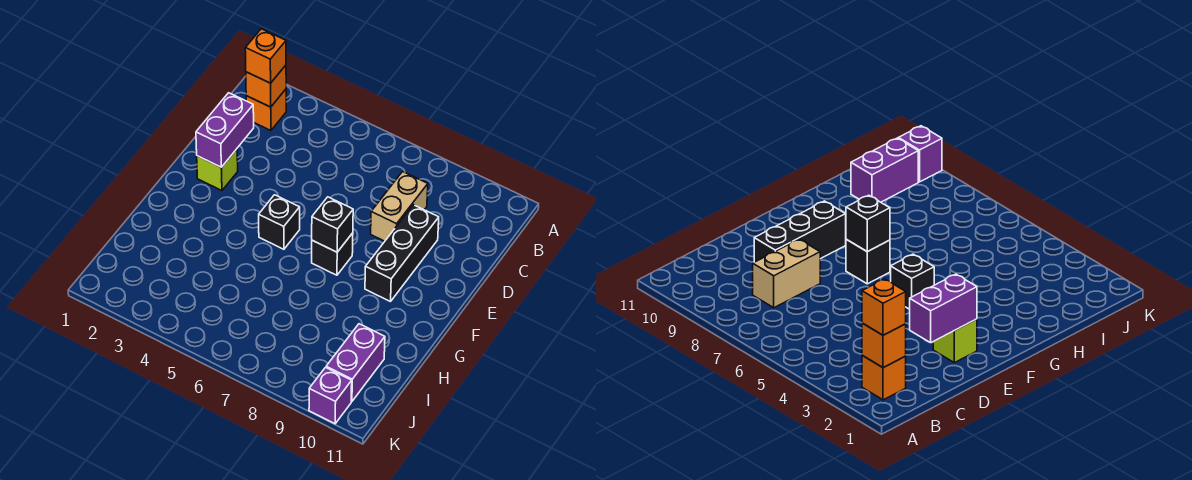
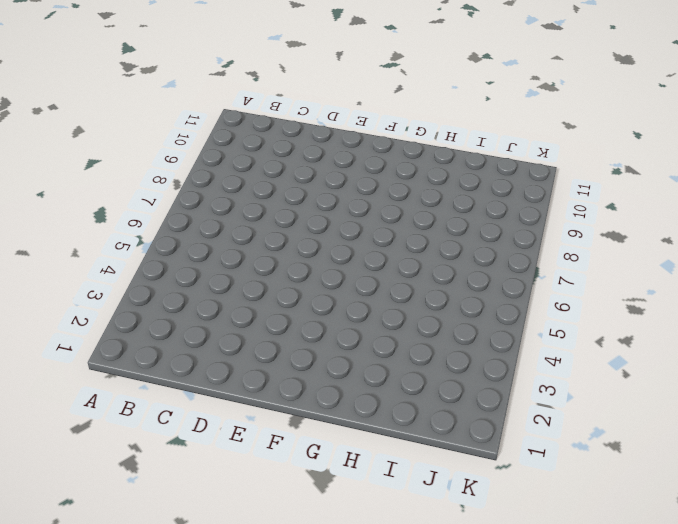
none -> orange 1x1 brick [246,89,286,130]
none -> tan 1x2 brick [371,172,428,241]
none -> black 1x3 brick [365,205,439,302]

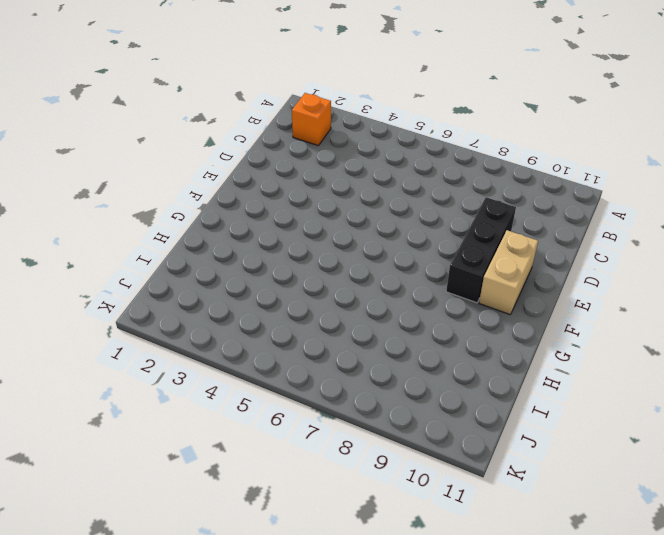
tan 1x2 brick [479,230,538,315] -> tan 1x2 brick moved to [371,172,428,241]
none -> lime 1x1 brick [197,149,238,191]
none -> black 1x1 brick [259,195,300,249]
none -> black 1x1 brick [312,233,353,275]

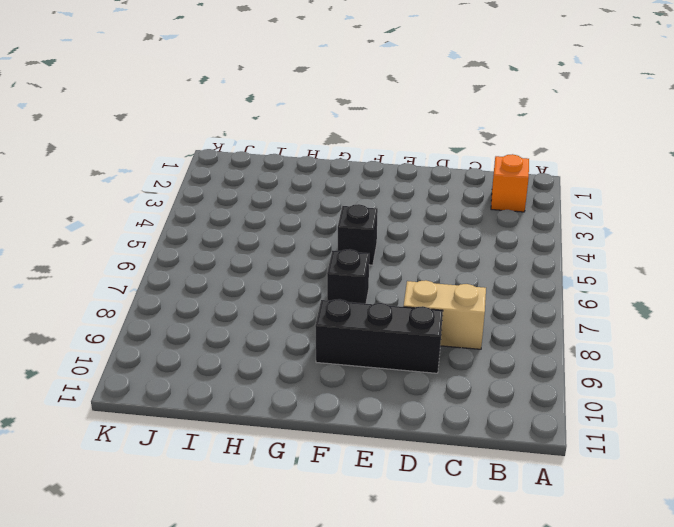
none -> lime 1x1 brick [197,149,238,191]
none -> purple 1x2 brick [326,324,385,402]
none -> purple 1x1 brick [309,368,352,424]

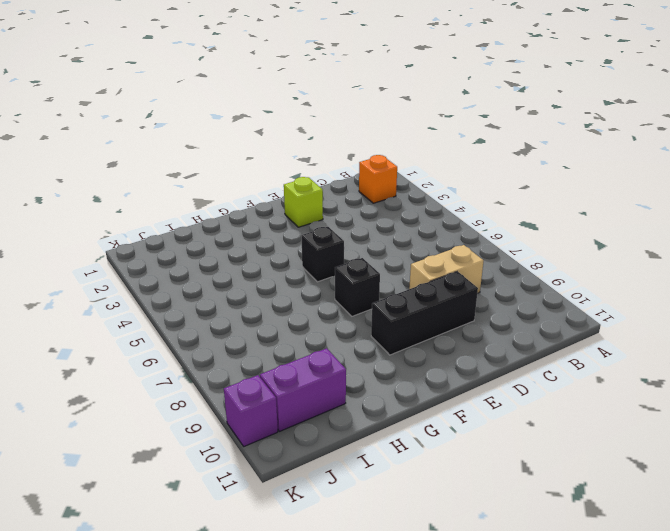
none -> orange 1x1 brick [246,65,286,107]
none -> purple 1x2 brick [196,93,254,167]
none -> black 1x1 brick [312,197,353,252]

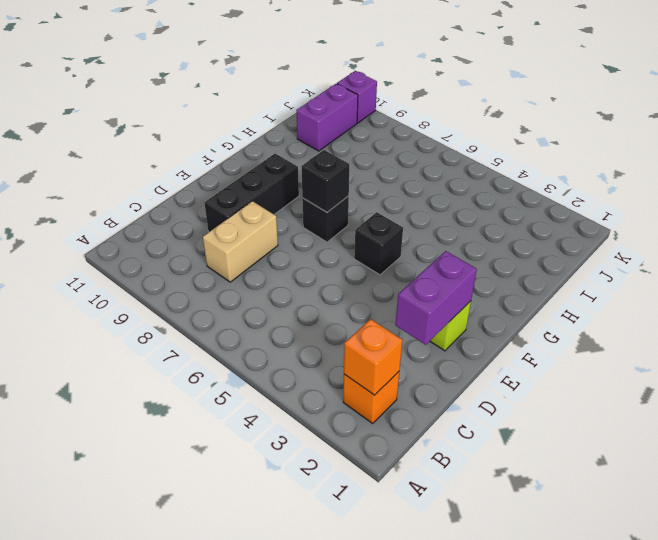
none -> orange 1x1 brick [245,29,286,83]

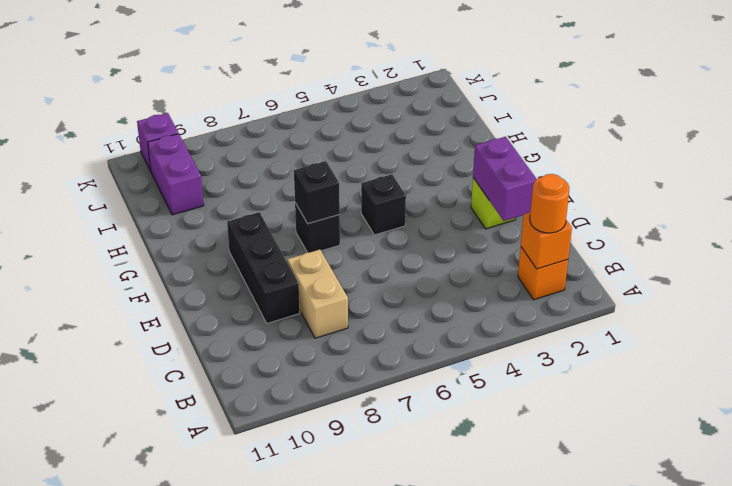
orange 1x1 round brick [530,174,569,233] -> orange 1x1 brick [245,29,286,83]

